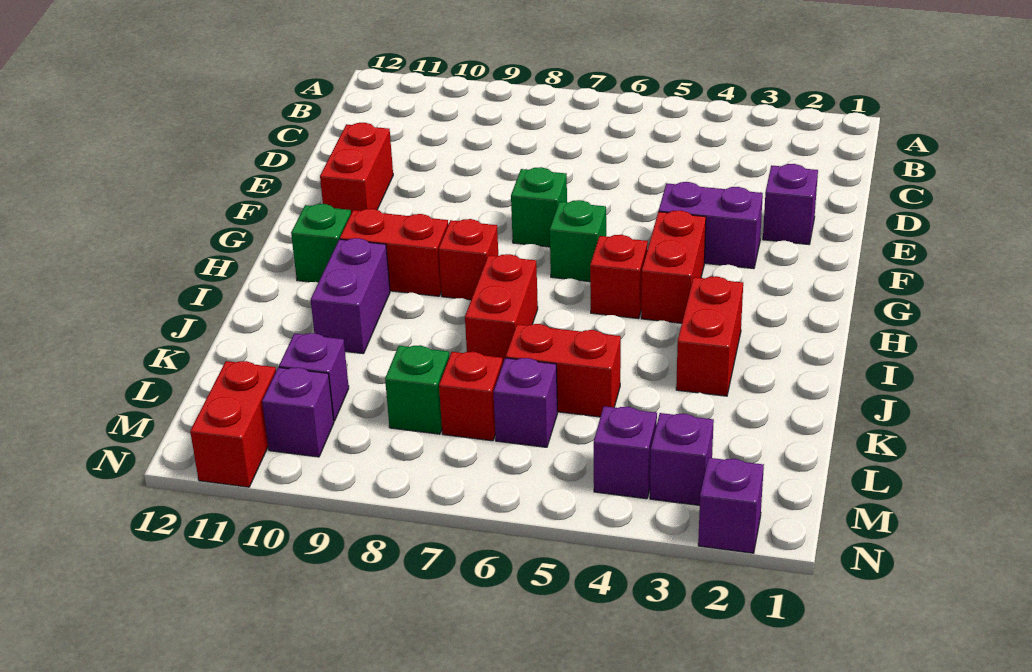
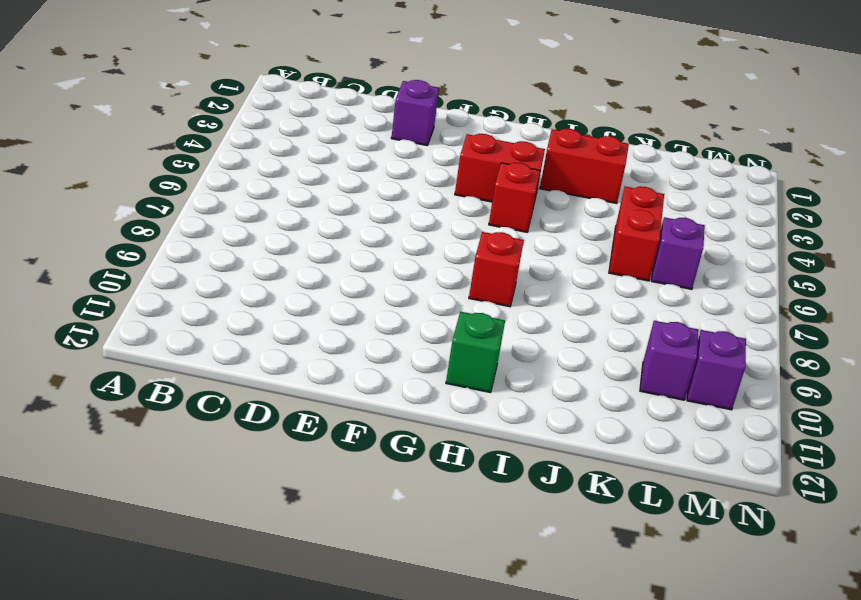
none -> red 1x2 brick [320,123,393,213]
none -> purple 1x2 brick [659,182,763,269]
none -> green 1x1 brick [511,167,567,247]

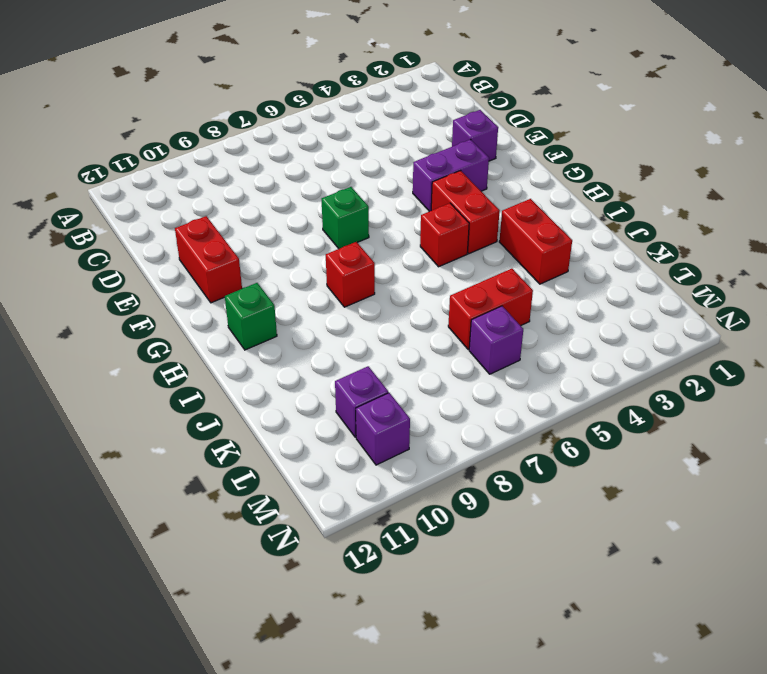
none -> green 1x1 brick [550,200,606,282]
none -> red 1x2 brick [340,209,448,296]
none -> red 1x2 brick [465,254,538,362]

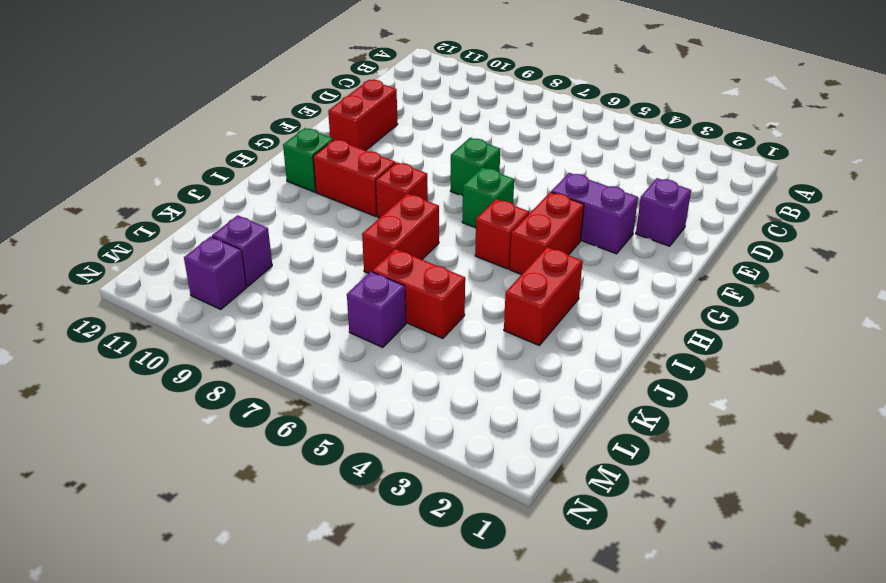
none -> purple 1x2 brick [311,238,390,354]
none -> red 1x1 brick [439,352,503,441]
none -> green 1x1 brick [385,345,449,434]

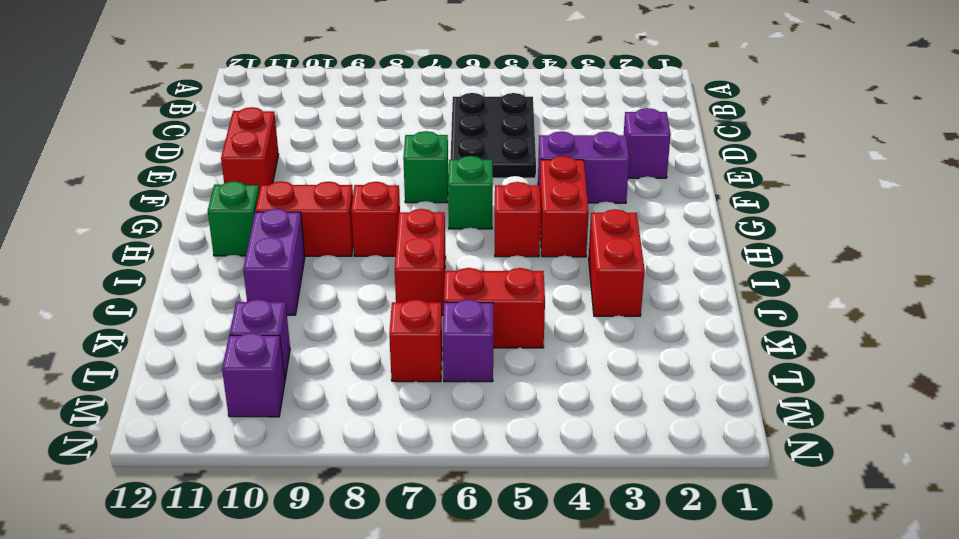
black 2x3 plate [451,93,536,178] -> none
none -> green 1x1 brick [385,345,449,434]
none -> purple 1x1 brick [650,413,714,505]
none -> purple 1x1 brick [594,406,657,499]

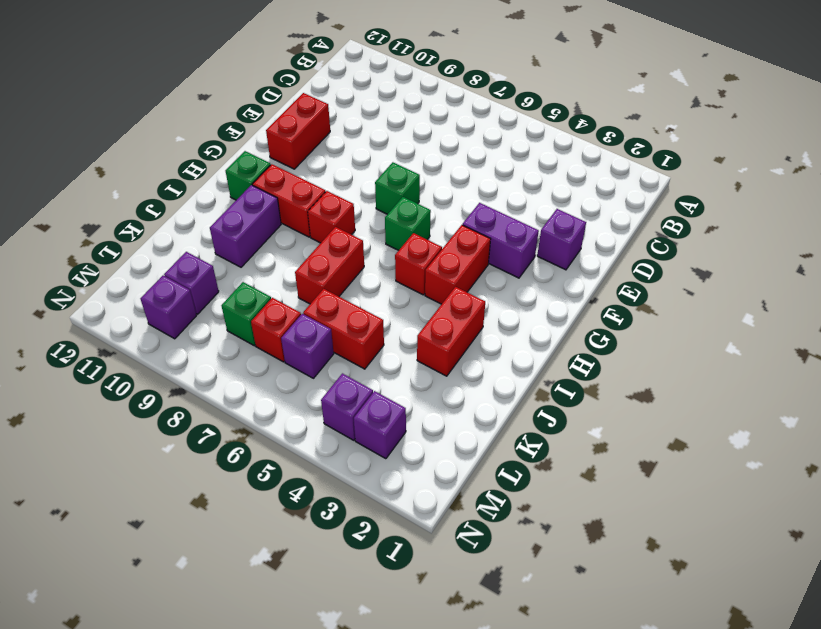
none -> red 1x2 brick [190,361,276,487]
none -> purple 1x1 brick [698,458,764,553]

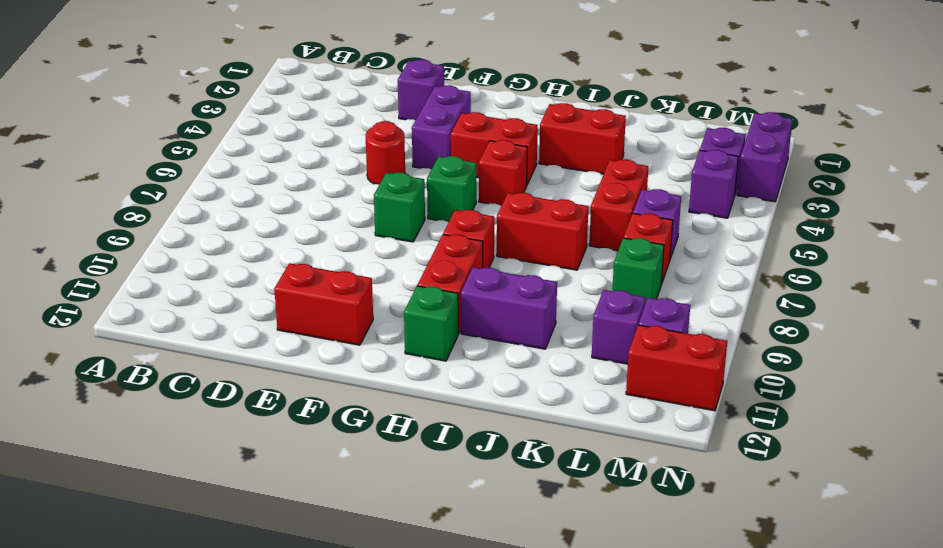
red 1x1 round brick [366,121,405,185] -> none
purple 1x2 brick [737,112,793,202] -> purple 1x1 brick [698,458,764,553]

